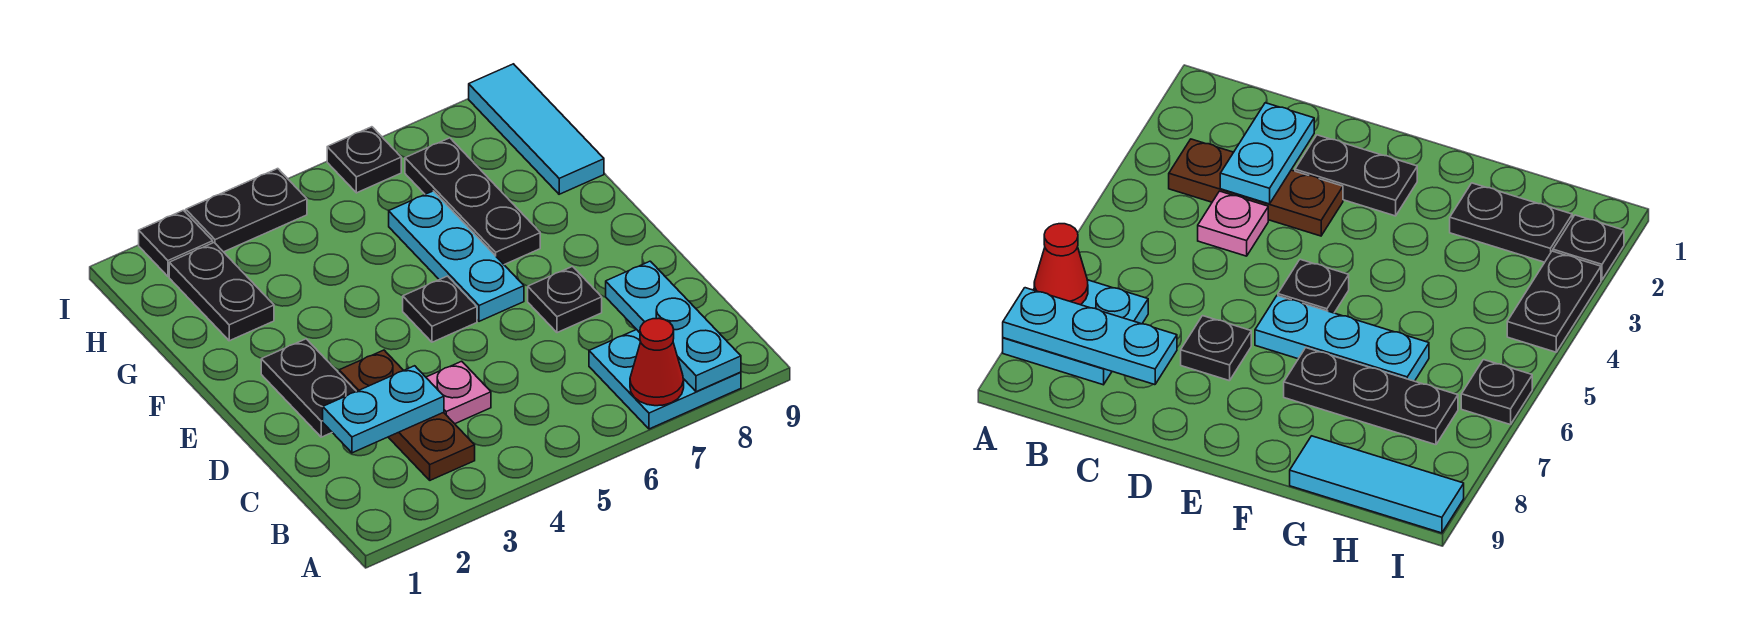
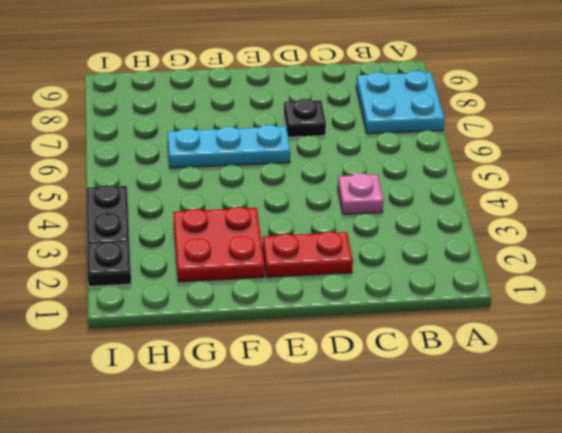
red 1x2 plate [263,231,353,277] -> black 1x2 plate [261,339,356,437]
red 2x2 plate [173,207,265,282] -> black 1x2 plate [169,243,274,341]
none -> brown 1x3 plate [339,350,475,480]
none -> black 1x1 plate [403,276,477,342]
none -> black 1x3 plate [405,138,540,265]

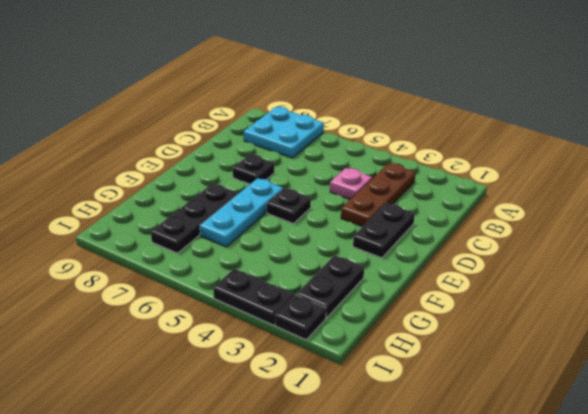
none -> cyan 1x3 tile [469,64,604,194]
none -> black 1x1 plate [327,127,401,193]
none -> red 1x1 cone [630,318,684,406]

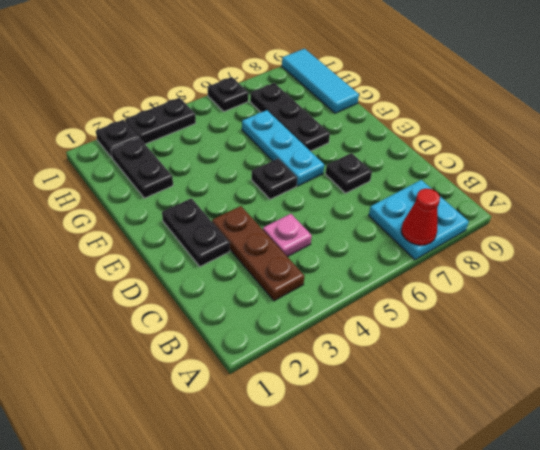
none -> cyan 1x3 plate [606,261,741,392]
none -> cyan 1x2 plate [323,366,444,453]

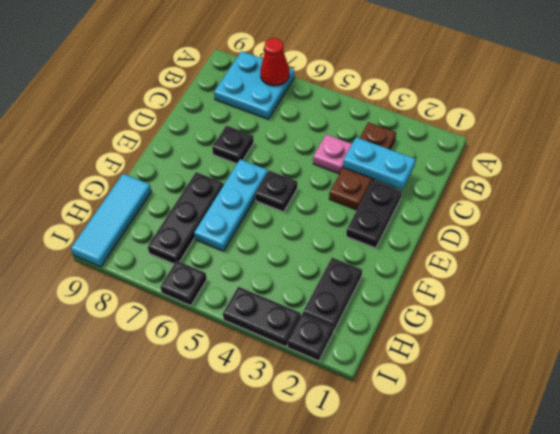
none -> cyan 1x3 plate [606,261,741,392]

